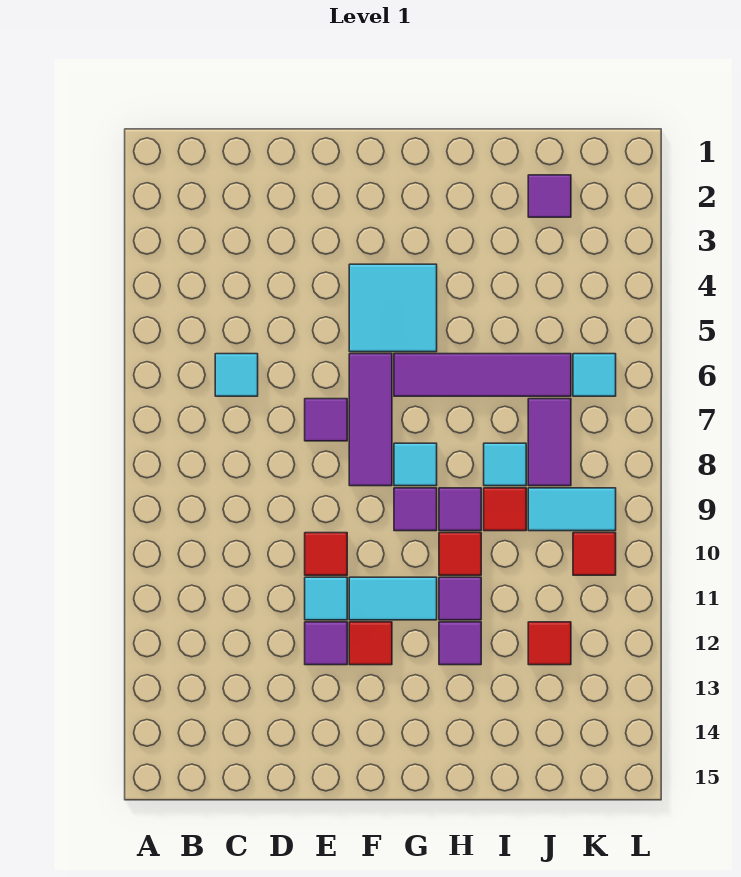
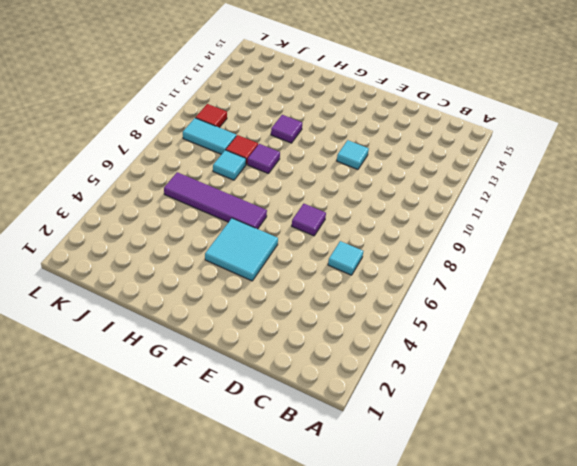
none -> red 1x1 tile [305,533,347,575]
none -> purple 1x1 tile [305,622,347,665]
none -> purple 1x3 tile [349,354,392,486]

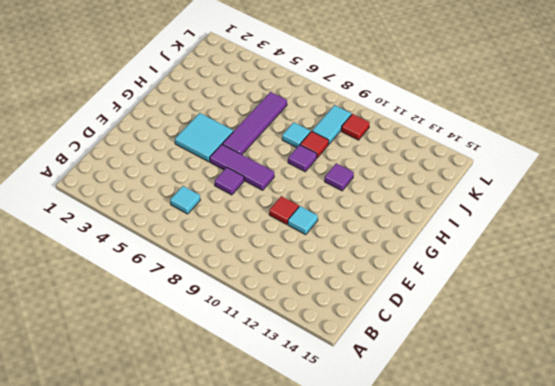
none -> purple 1x1 tile [305,622,347,665]
none -> cyan 1x2 tile [349,577,437,620]
none -> red 1x1 tile [349,622,392,665]

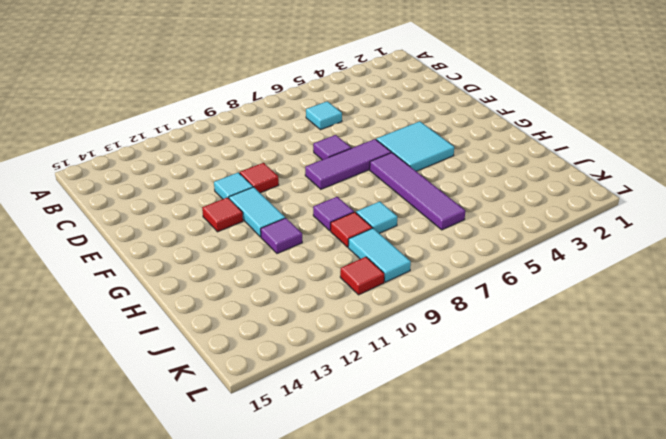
none -> purple 1x1 tile [305,622,347,665]
none -> cyan 1x1 tile [394,443,437,486]
none -> purple 1x1 tile [394,488,437,531]

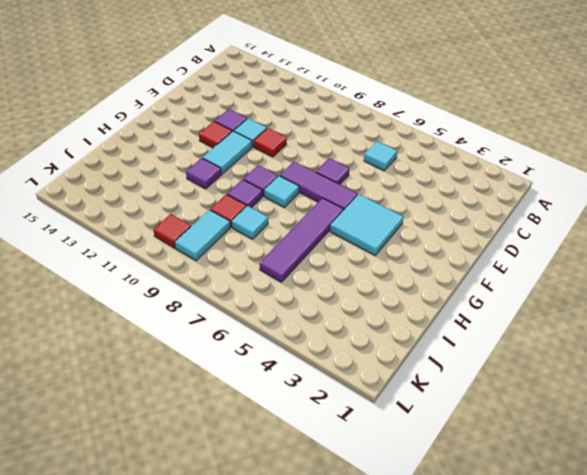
none -> red 1x1 tile [439,533,481,575]
none -> purple 1x1 tile [439,622,481,665]
none -> purple 1x1 tile [528,175,571,217]

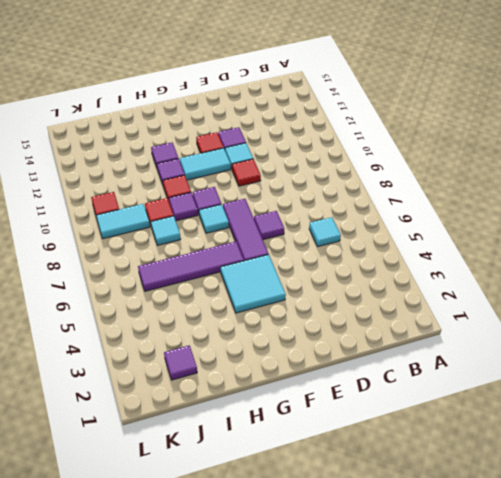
none -> purple 1x2 tile [528,399,571,486]
none -> red 1x1 tile [528,622,571,665]
none -> cyan 1x1 tile [573,354,616,396]

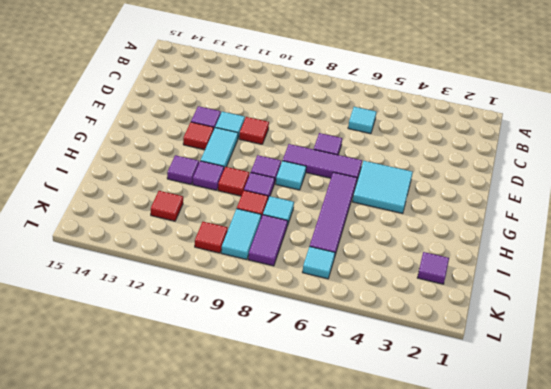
purple 1x2 tile [248,215,288,266] -> purple 1x2 tile turned to [528,399,571,486]

